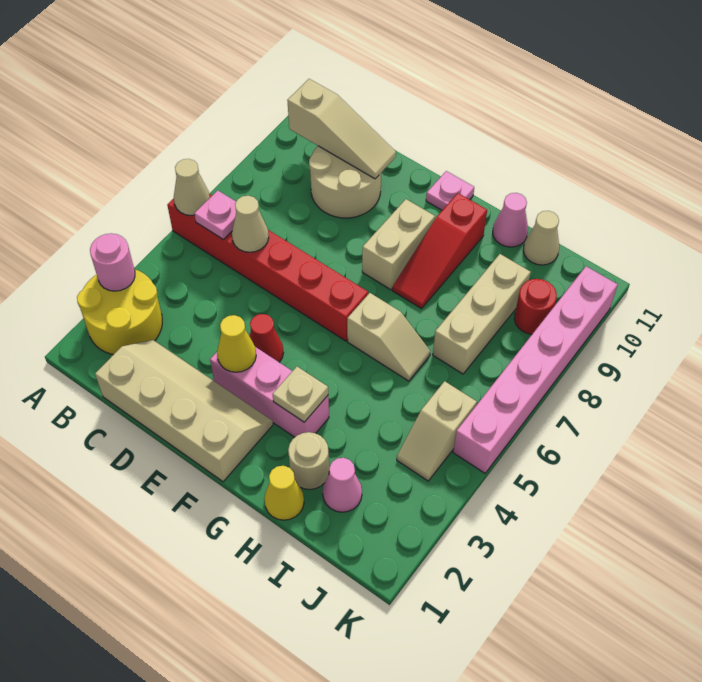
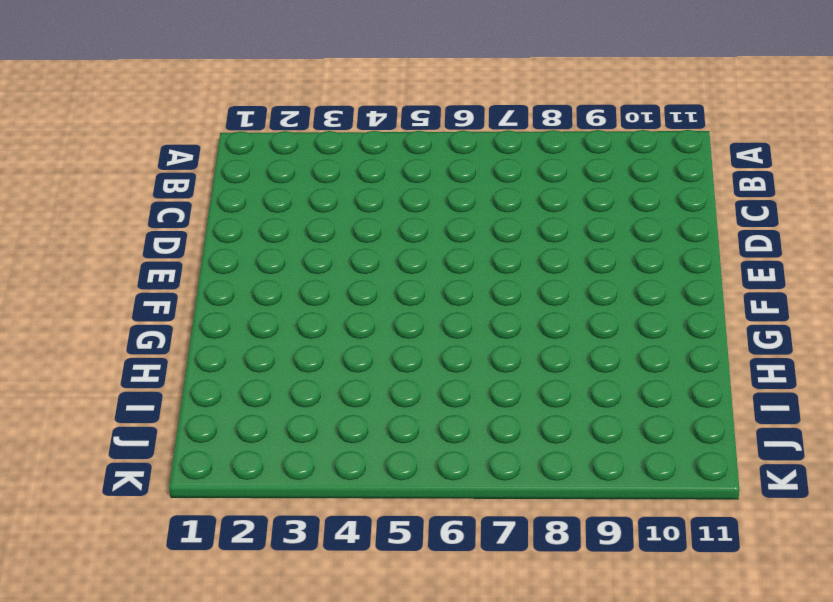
none -> yellow 2x2 round brick [77,269,162,355]
none -> red 1x6 brick [167,194,368,341]
none -> tan 2x4 slope [95,340,273,482]

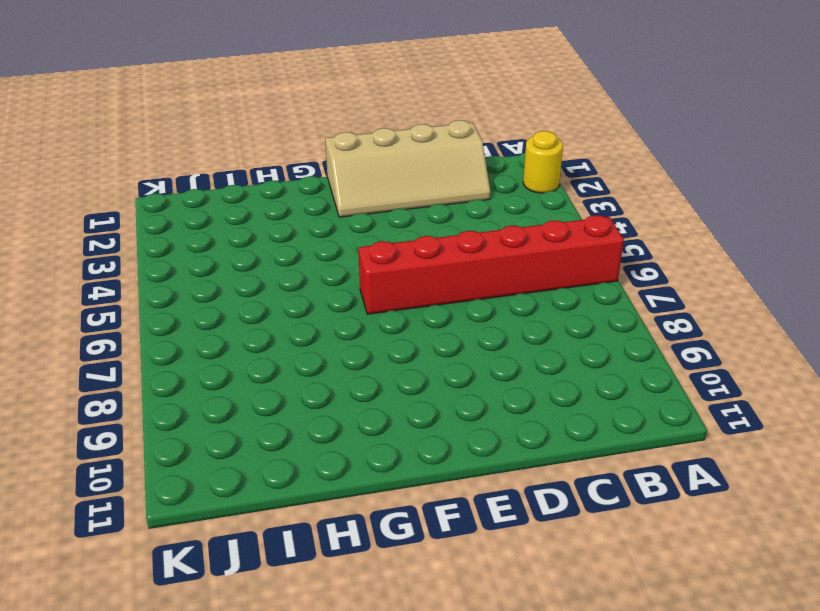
yellow 1x1 round brick [523,131,563,193] -> yellow 2x2 round brick [77,269,162,355]
none -> tan 2x2 round brick [309,146,381,218]
none -> pink 1x3 brick [210,347,329,437]
none -> red 1x1 cone [249,314,283,362]

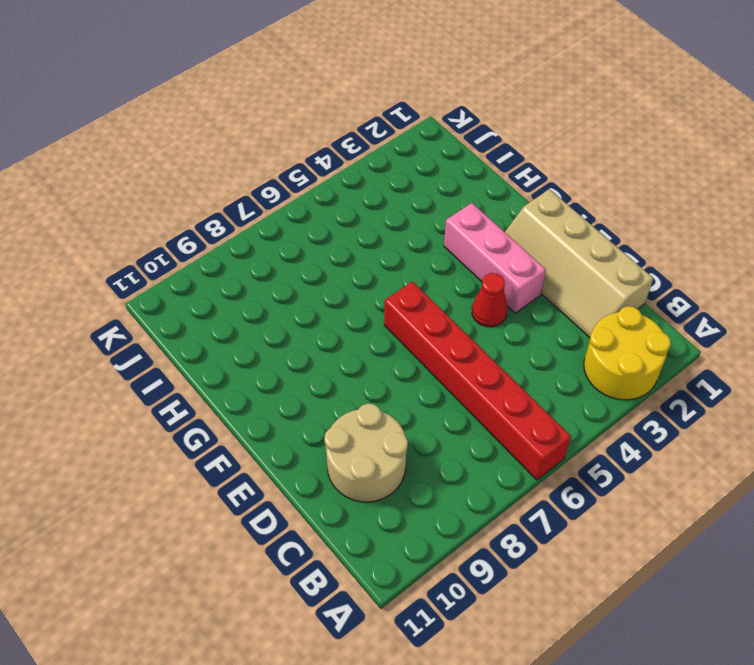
none -> tan 1x2 brick [362,199,435,290]
none -> pink 1x1 plate [426,171,474,210]
none -> tan 1x2 slope [347,293,430,381]

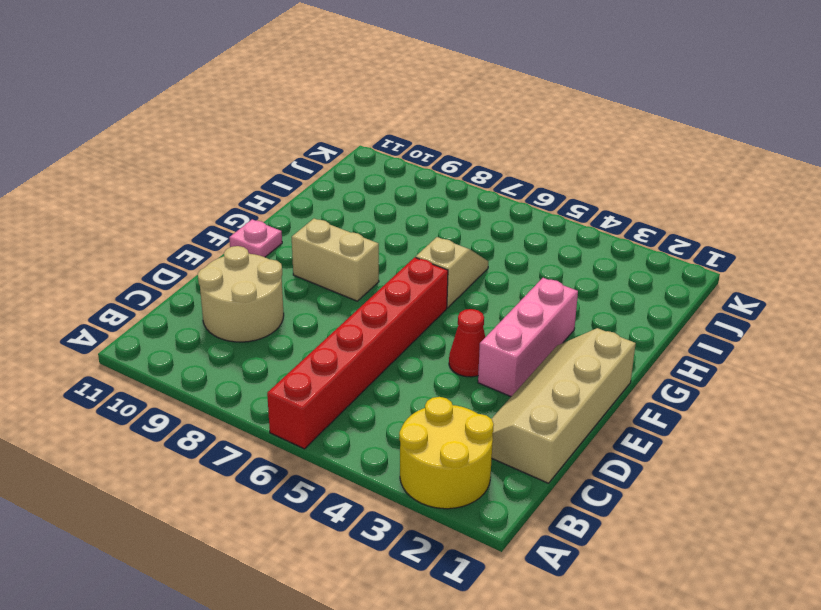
none -> red 1x3 slope [392,193,487,309]
none -> yellow 1x1 cone [264,466,304,520]
none -> tan 1x1 round brick [288,432,329,490]

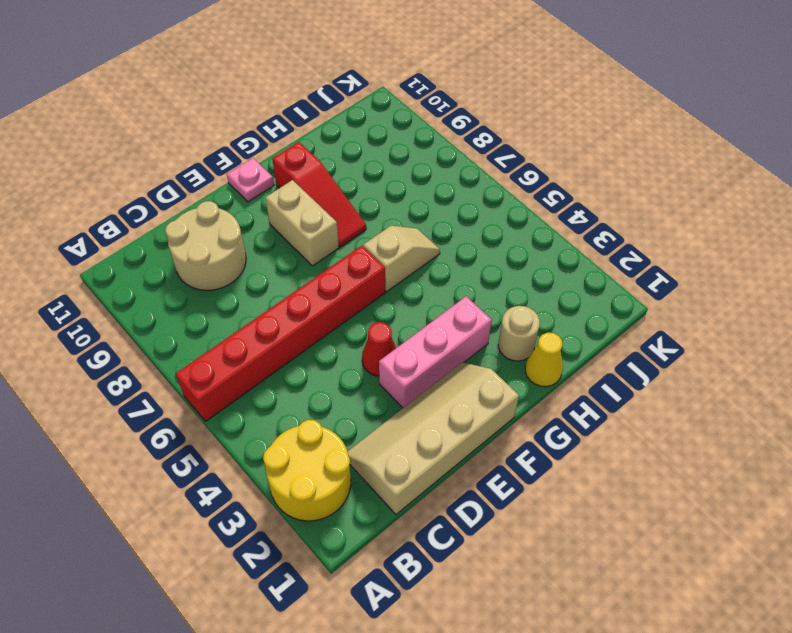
none -> pink 1x1 cone [493,193,528,247]
none -> pink 1x1 cone [323,458,362,512]
none -> tan 1x3 brick [433,254,531,374]

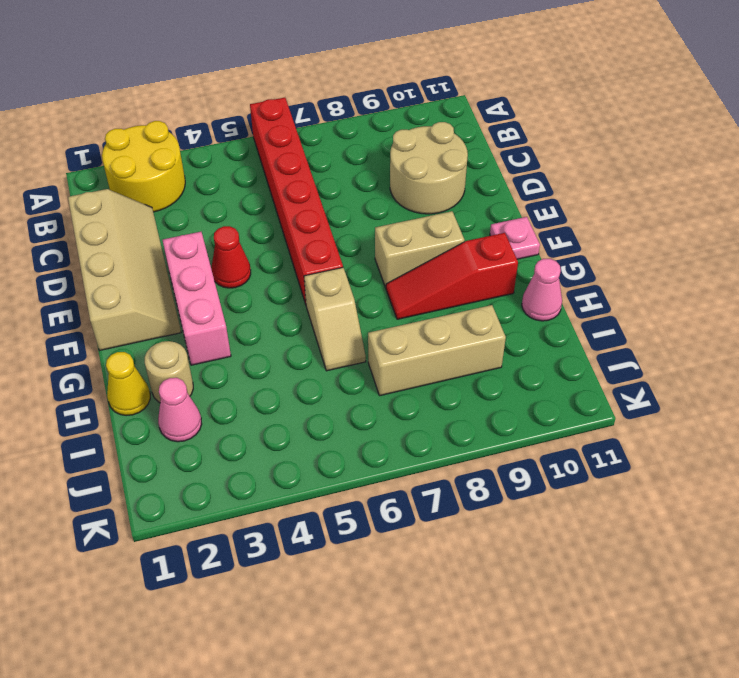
none -> tan 1x1 cone [523,211,559,265]
none -> tan 1x2 slope [397,381,477,481]
none -> red 1x1 round brick [514,279,557,334]

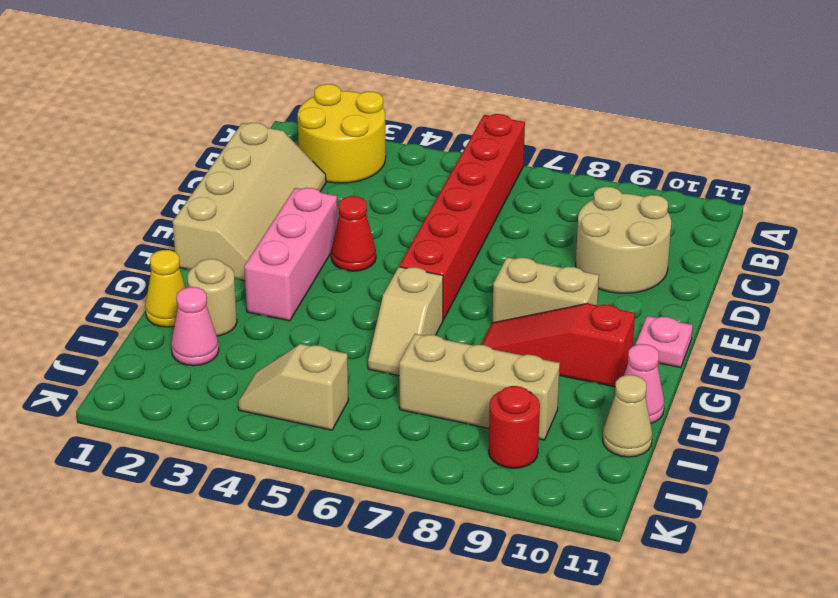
none -> pink 1x6 brick [453,266,618,473]
none -> pink 1x1 round brick [90,233,135,291]
none -> tan 1x1 cone [174,159,210,215]

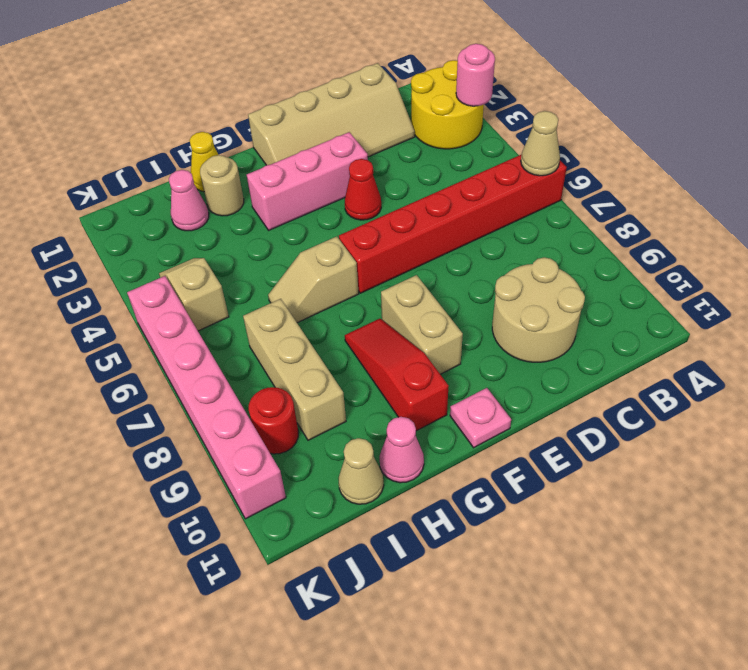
none -> pink 1x1 plate [194,190,236,239]
none -> tan 1x3 slope [287,79,396,179]
none -> tan 1x1 cone [232,196,269,252]

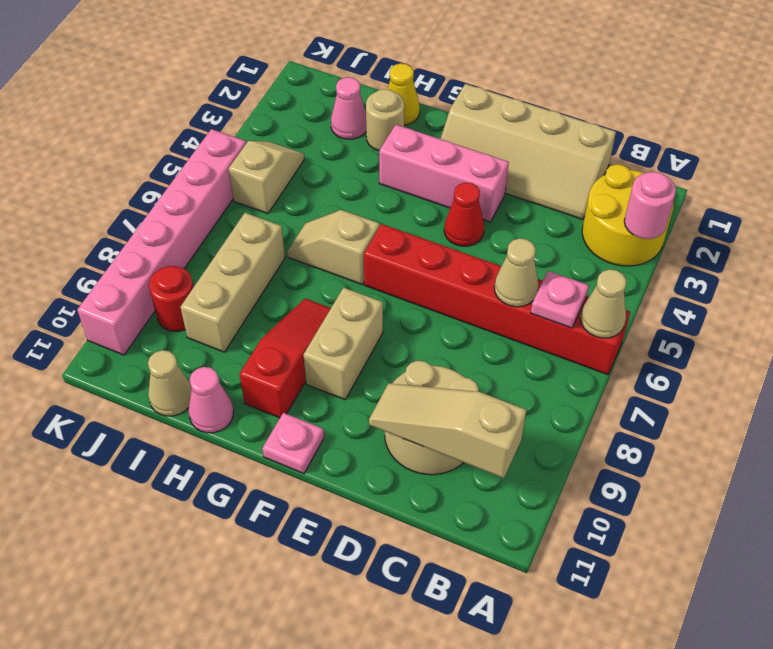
none -> yellow 1x1 cone [217,315,256,372]
none -> tan 1x1 plate [273,367,328,422]

